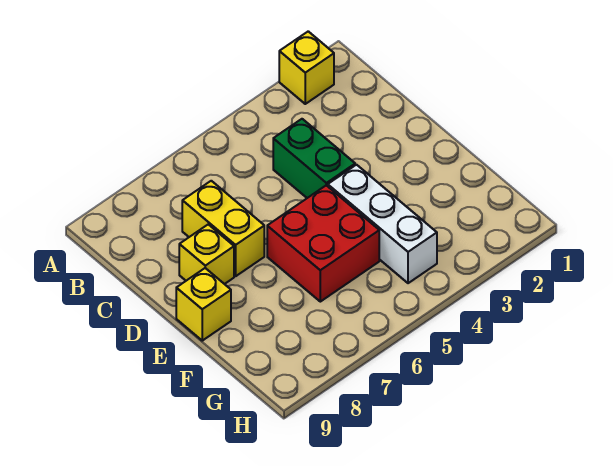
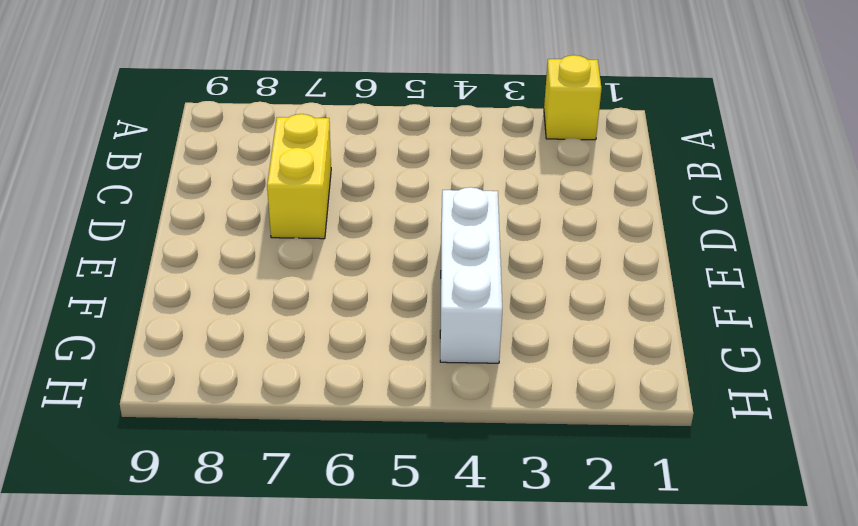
none -> green 1x2 brick [273,119,355,198]
none -> yellow 1x1 brick [179,224,234,284]

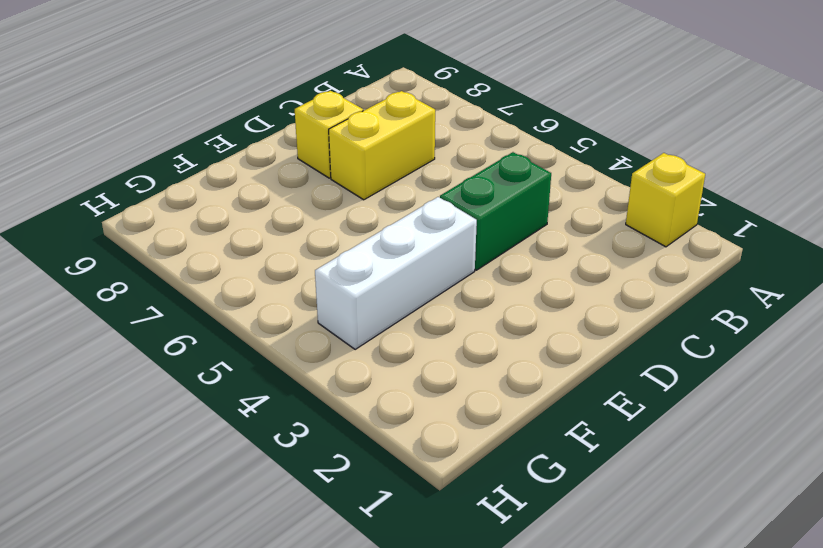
none -> red 2x2 brick [267,185,379,302]
none -> yellow 1x1 brick [176,268,231,341]

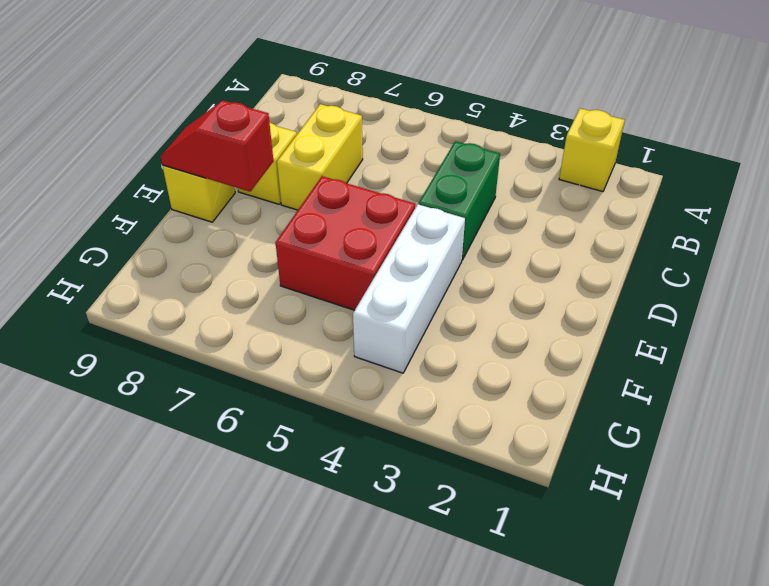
red 1x2 slope [160,101,274,191] -> none

